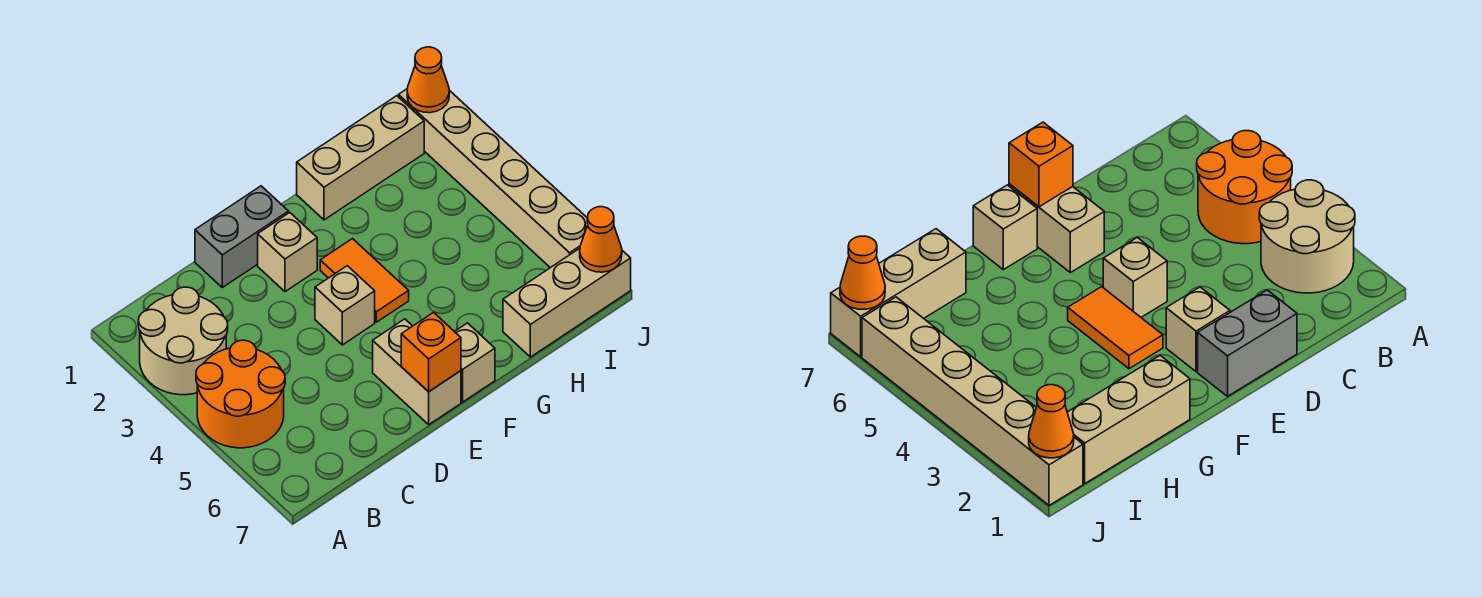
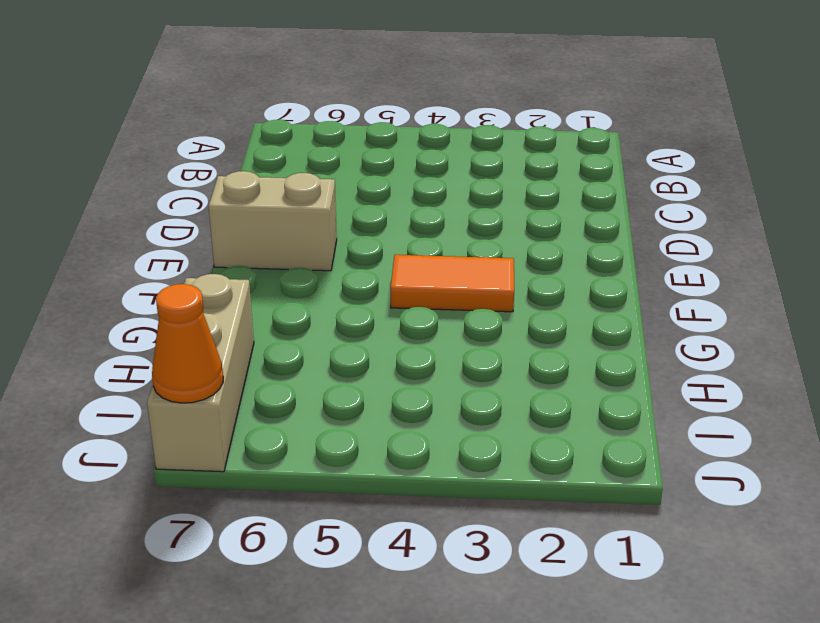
none -> tan 2x2 round brick [138,287,228,395]
none -> orange 2x2 round brick [196,340,285,448]
none -> grey 1x2 brick [195,186,289,287]

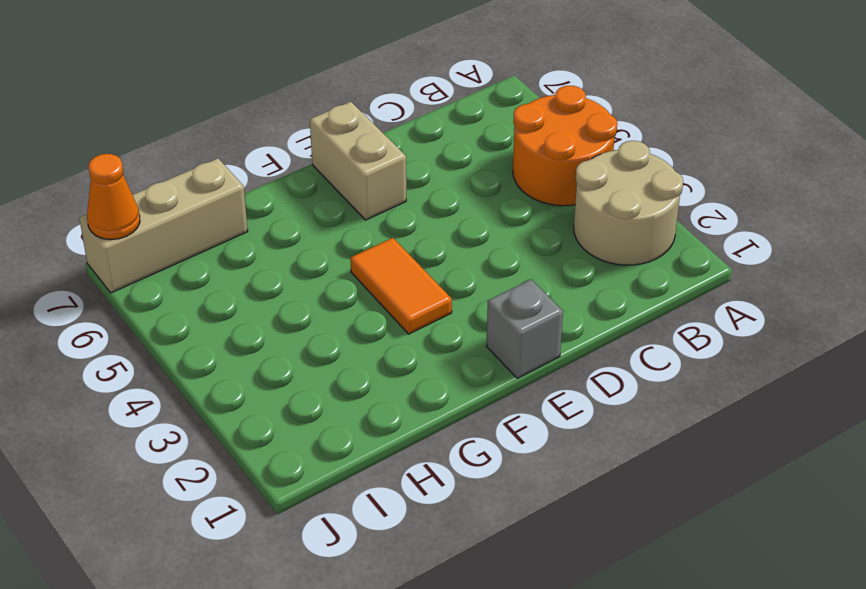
grey 1x1 brick [487,280,563,378] -> grey 1x2 brick [195,186,289,287]
none -> tan 1x1 brick [258,213,317,292]
none -> tan 1x1 brick [315,266,375,345]
none -> tan 1x1 brick [454,323,495,402]

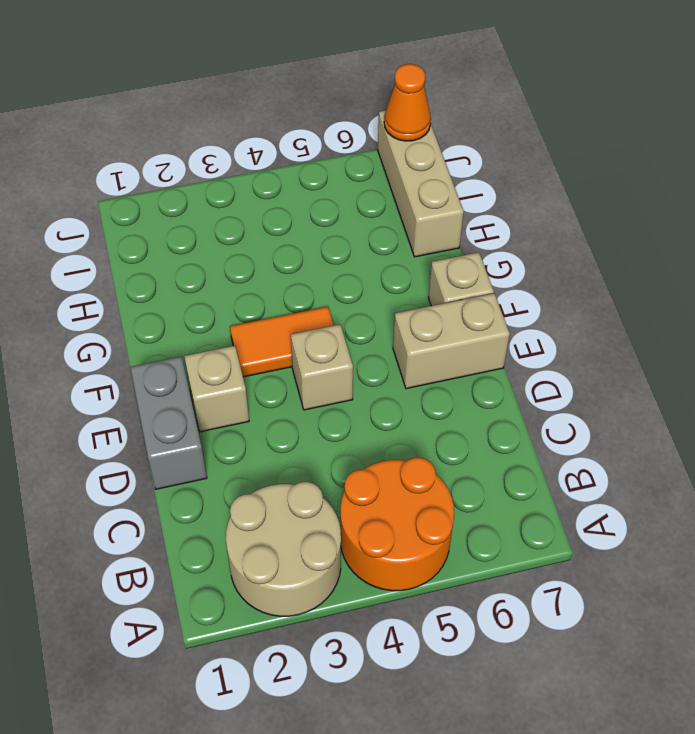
none -> tan 1x3 brick [297,96,424,220]
none -> tan 1x6 brick [398,88,588,268]
none -> orange 1x1 brick [401,313,461,392]

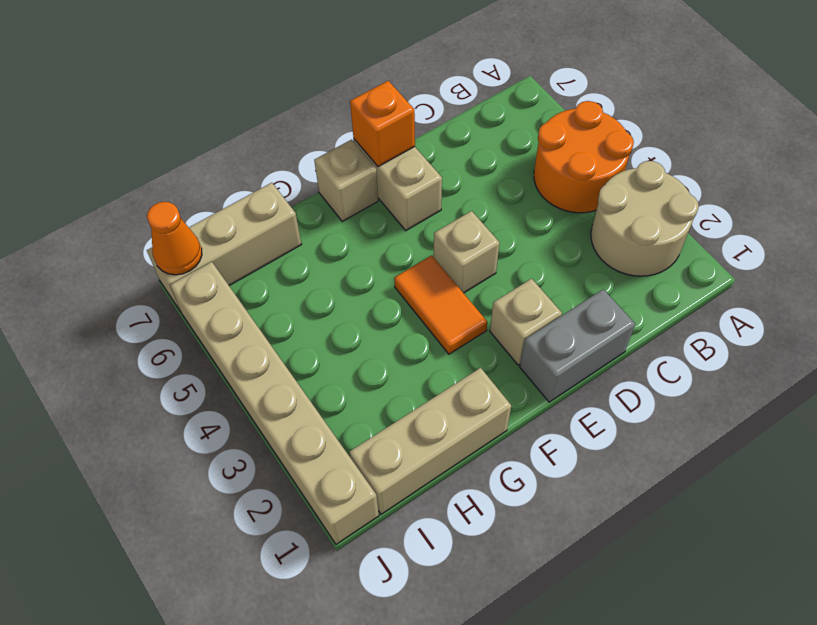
none -> orange 1x1 cone [407,47,449,113]

